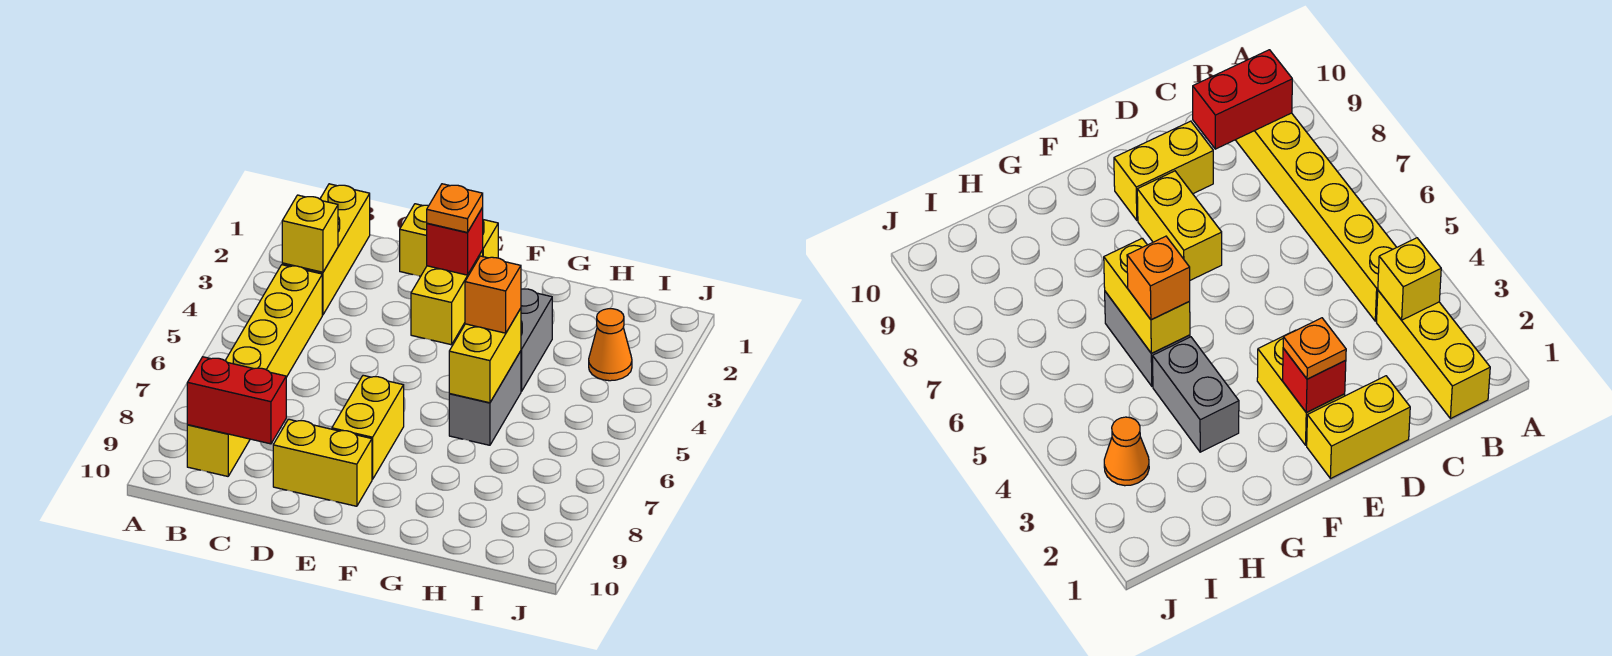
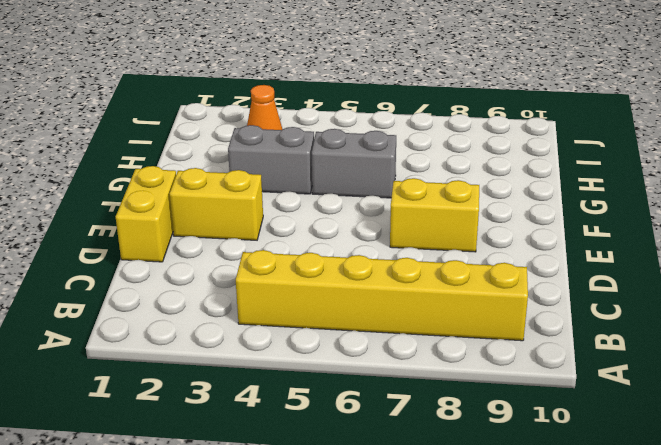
none -> yellow 1x3 brick [282,184,370,315]
none -> yellow 1x2 brick [273,419,372,506]
none -> yellow 1x1 brick [282,195,338,272]

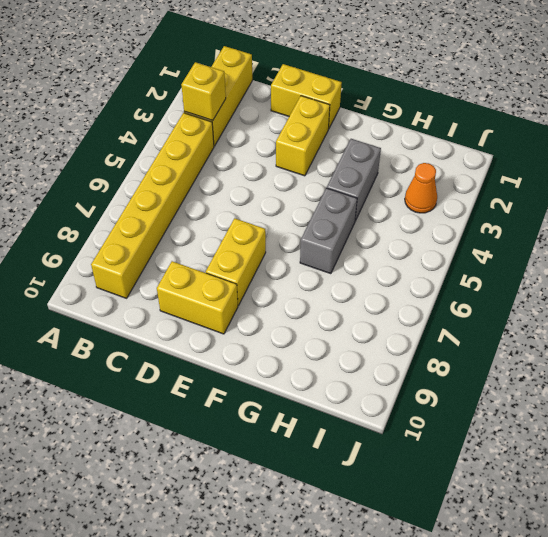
none -> red 1x2 brick [187,357,286,444]
none -> red 1x1 brick [427,208,483,275]
none -> yellow 1x2 brick [449,308,521,403]

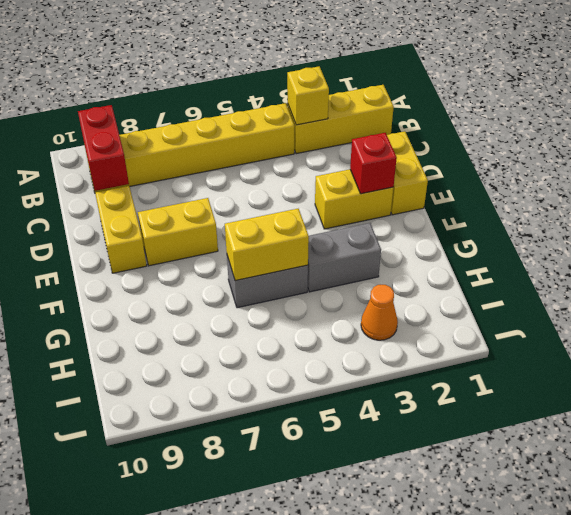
none -> orange 1x1 plate [427,184,483,232]
none -> orange 1x1 brick [465,256,521,333]

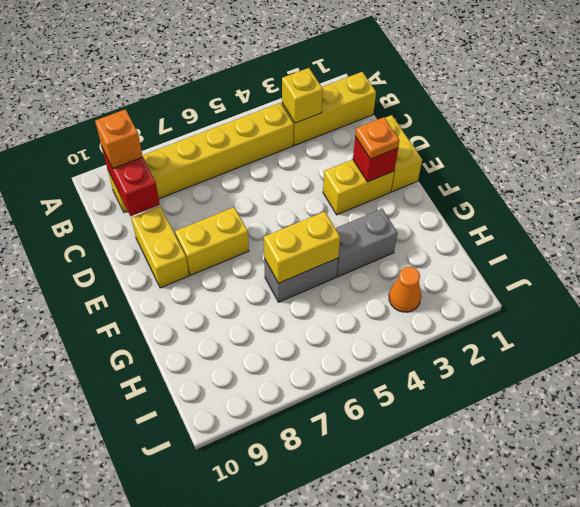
orange 1x1 brick [95,109,143,168] -> orange 1x1 brick moved to [465,256,521,333]

